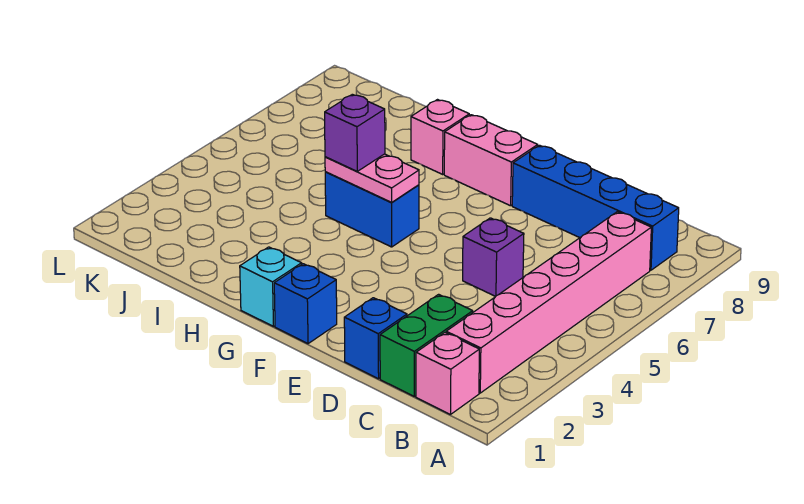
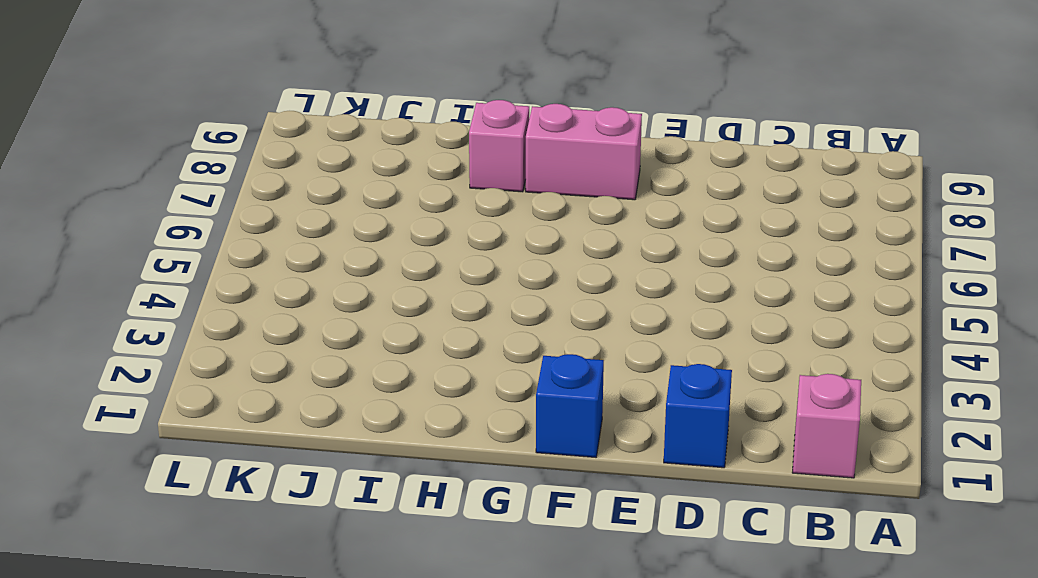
none -> pink 1x6 brick [446,212,651,393]
none -> blue 1x4 brick [512,145,679,270]
none -> green 1x2 brick [380,294,473,396]

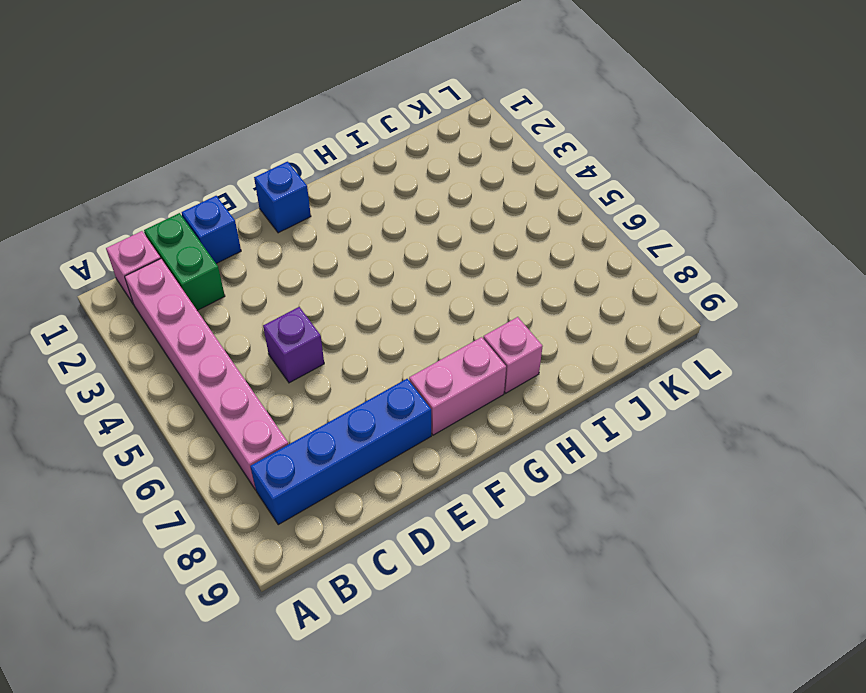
none -> cyan 1x1 brick [240,247,302,326]
none -> blue 1x2 brick [325,172,419,247]
none -> pink 1x2 plate [325,154,419,203]

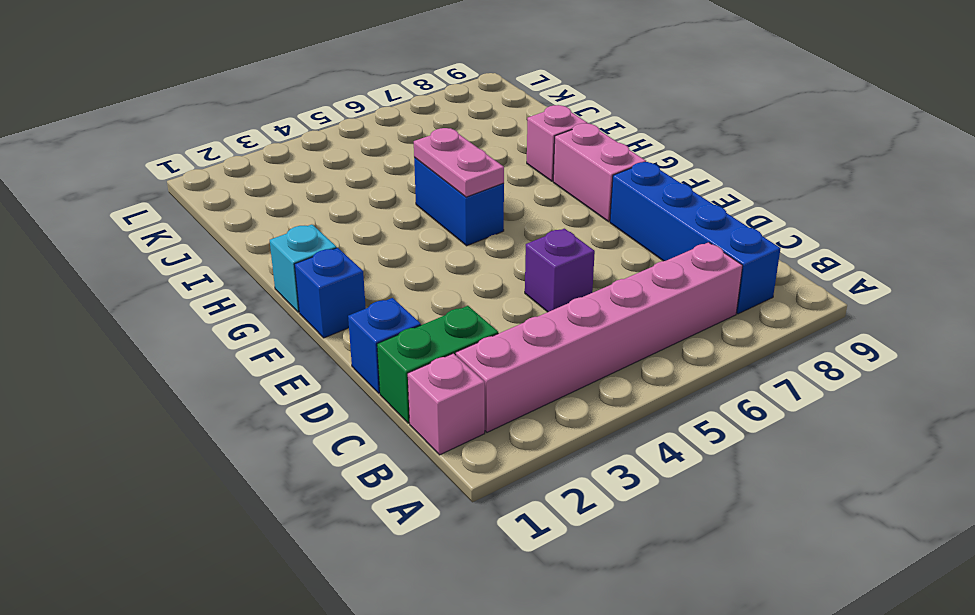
none -> purple 1x1 brick [325,94,385,171]

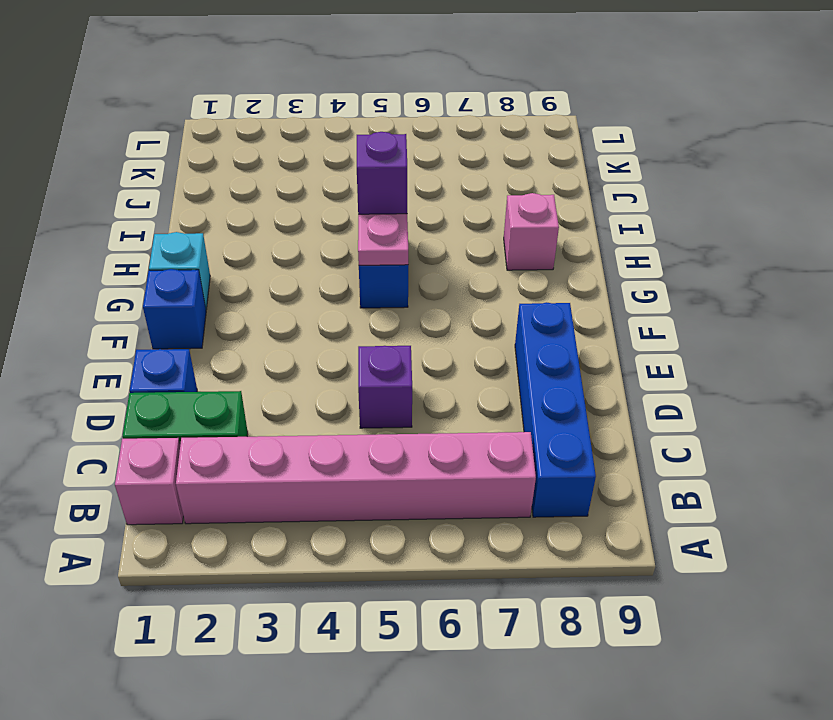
none -> pink 1x2 brick [444,115,538,206]

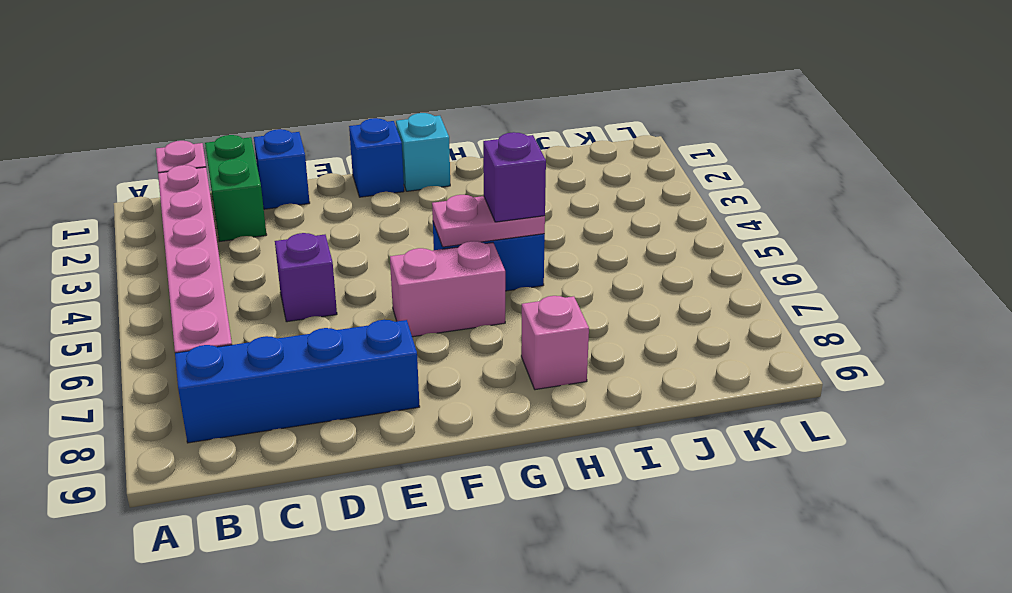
pink 1x2 brick [390,241,505,337] -> pink 1x2 brick moved to [444,115,538,206]

